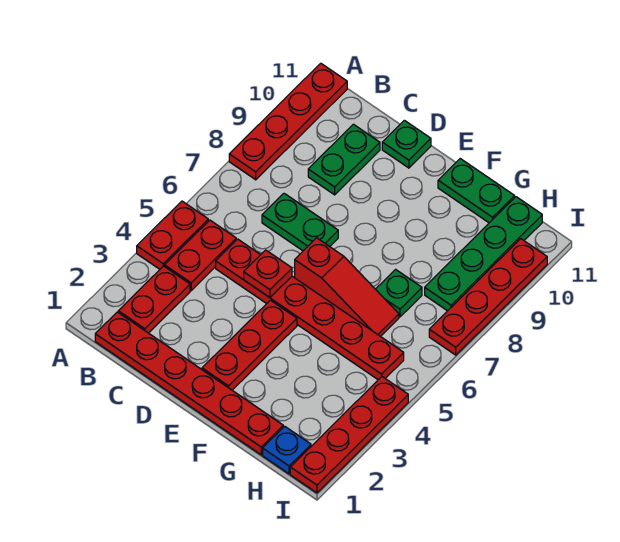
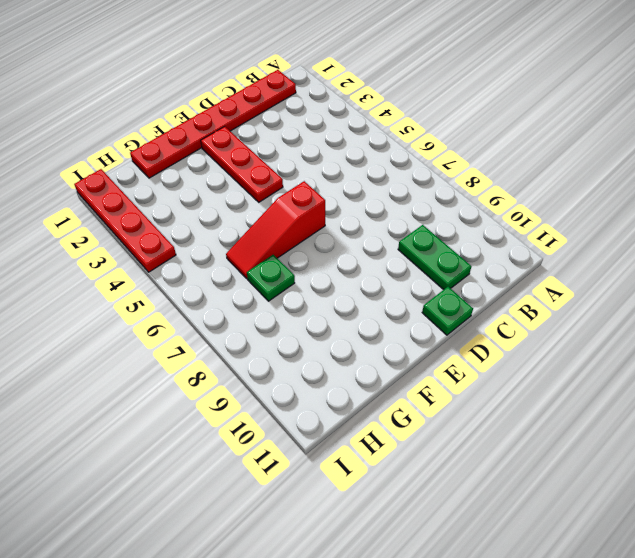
none -> red 1x2 plate [137,201,208,269]
none -> red 1x4 plate [229,63,347,180]
none -> red 1x2 plate [118,266,190,333]

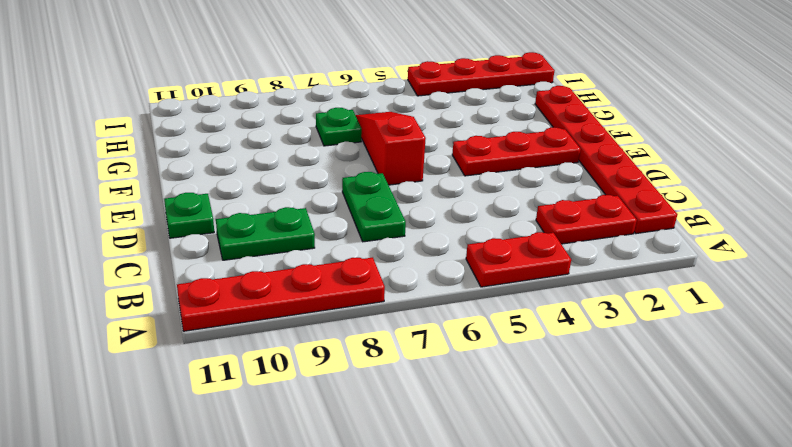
none -> red 1x2 plate [165,220,236,291]
none -> red 1x6 plate [216,239,404,380]
none -> green 1x2 plate [438,159,515,223]

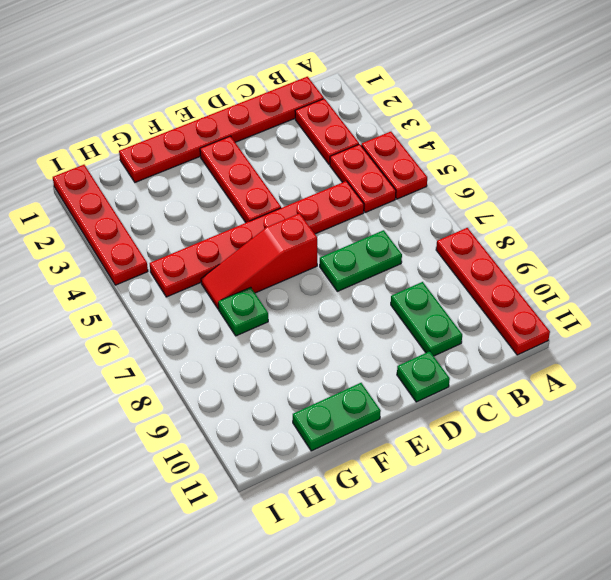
none -> blue 1x1 plate [263,426,311,474]
none -> green 1x4 plate [425,197,542,311]
none -> red 1x4 plate [429,239,547,355]

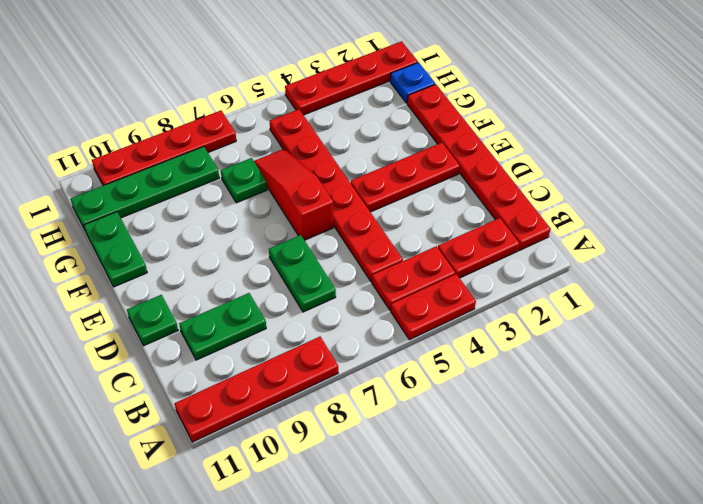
none -> red 1x1 plate [244,250,292,298]

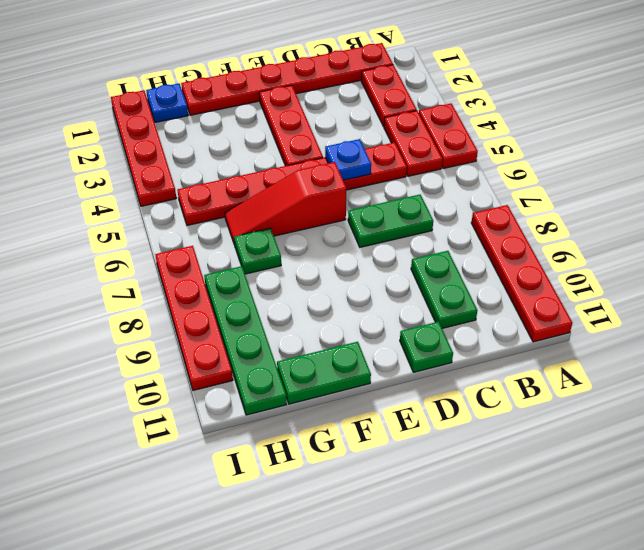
blue 1x1 plate [325,139,371,180] -> red 1x1 plate [244,250,292,298]

